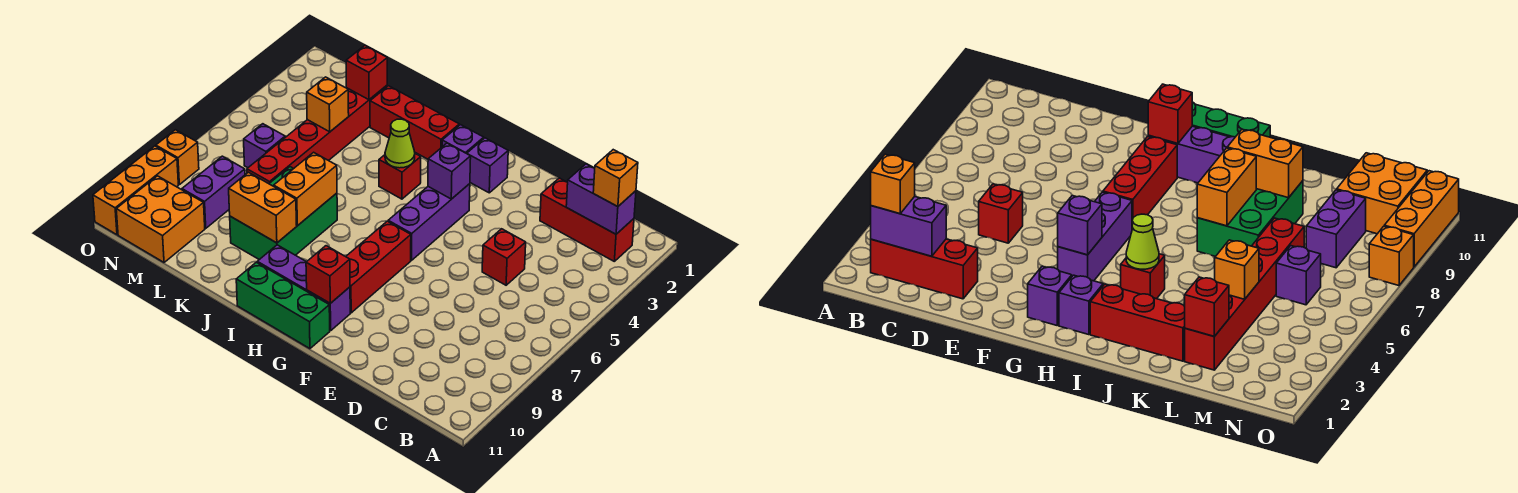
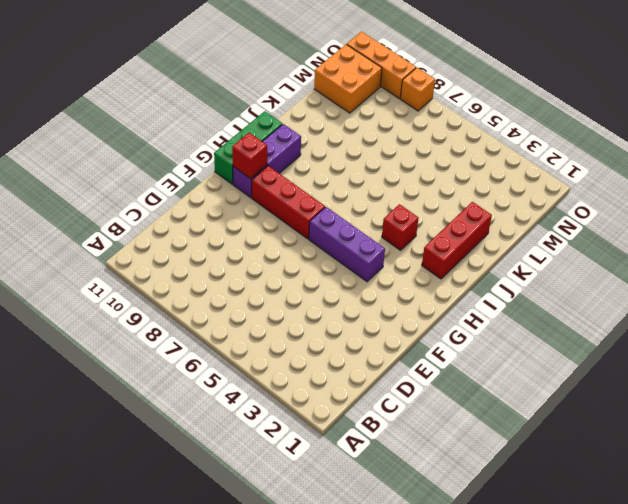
none -> red 1x3 brick [540,178,634,261]
none -> red 1x1 brick [482,229,526,285]
none -> purple 1x1 brick [467,138,508,193]

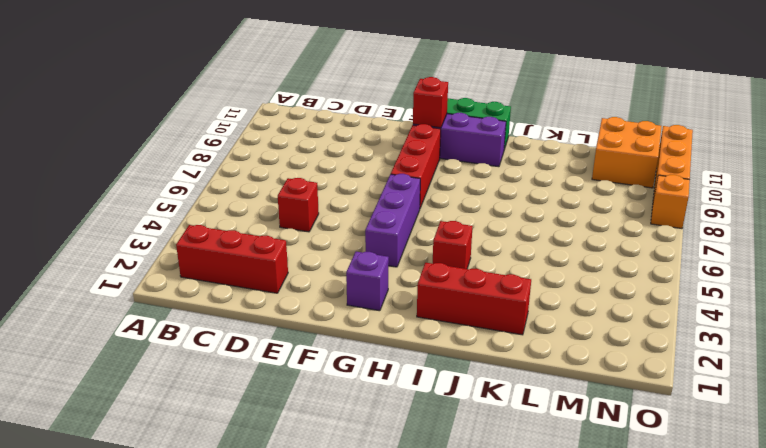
none -> purple 1x1 brick [442,125,484,154]
none -> green 2x3 brick [230,167,337,260]
none -> red 1x6 brick [247,86,387,184]

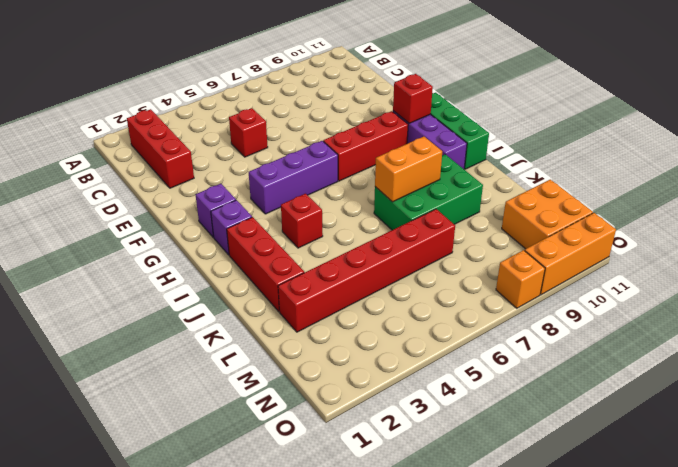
none -> purple 1x1 brick [244,124,285,168]
none -> purple 1x2 brick [182,156,245,228]
none -> purple 1x2 brick [566,164,636,234]

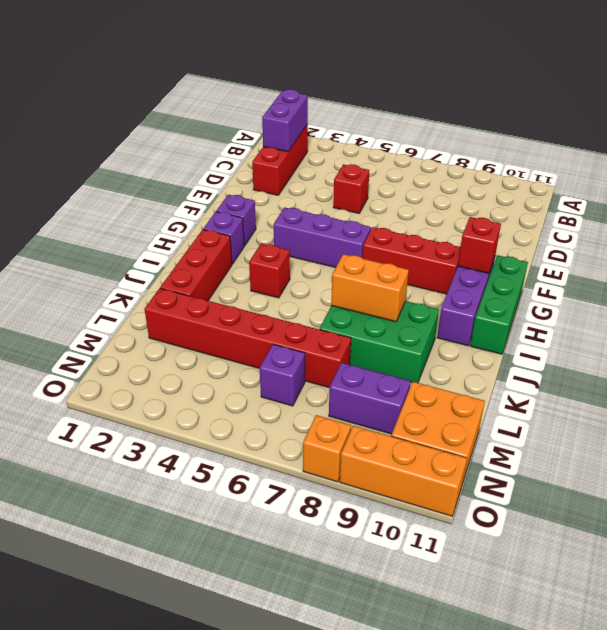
none -> purple 1x1 brick [428,143,471,199]
none -> lime 1x1 cone [385,119,415,168]
none -> orange 1x2 brick [229,172,297,243]

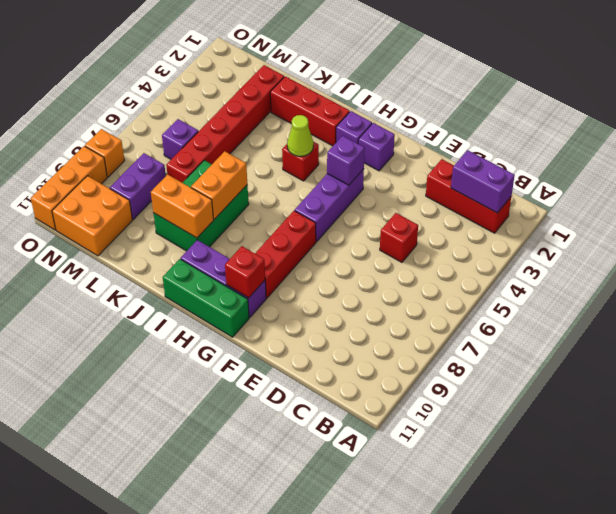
none -> red 1x1 brick [346,46,387,100]
none -> orange 1x1 brick [307,77,349,132]
none -> orange 1x1 brick [593,150,638,207]

